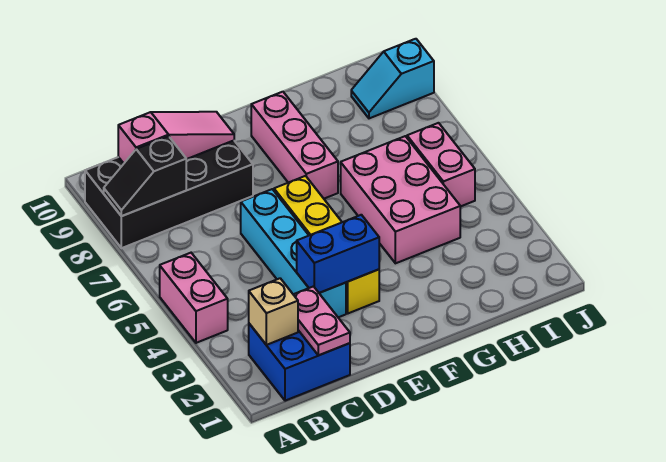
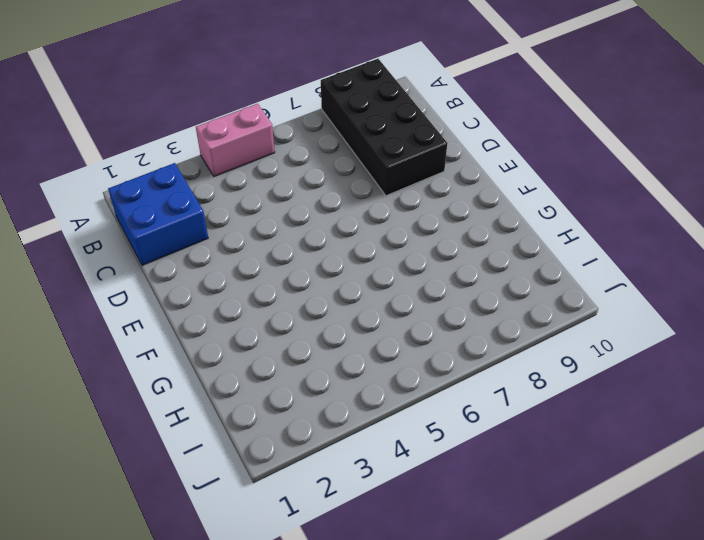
none -> cyan 1x4 brick [241,189,346,317]
none -> yellow 1x4 brick [274,176,379,313]
none -> pink 1x3 brick [251,92,338,199]

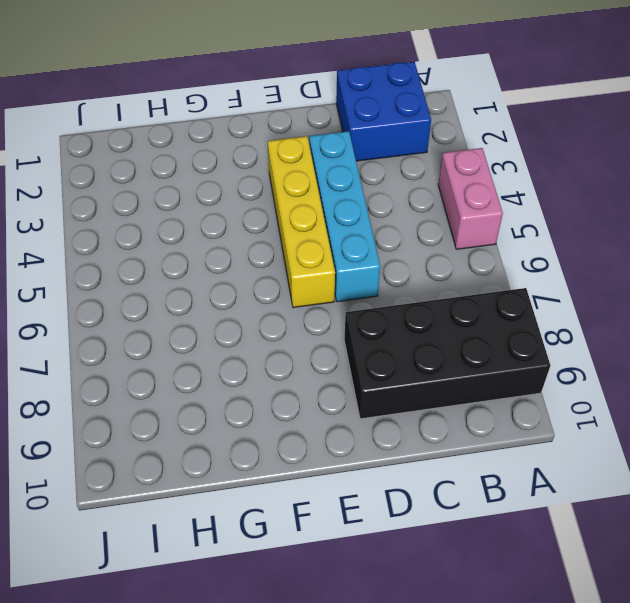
none -> pink 1x3 brick [251,92,338,199]
none -> pink 2x3 brick [341,136,460,263]
none -> pink 1x2 brick [407,123,475,207]

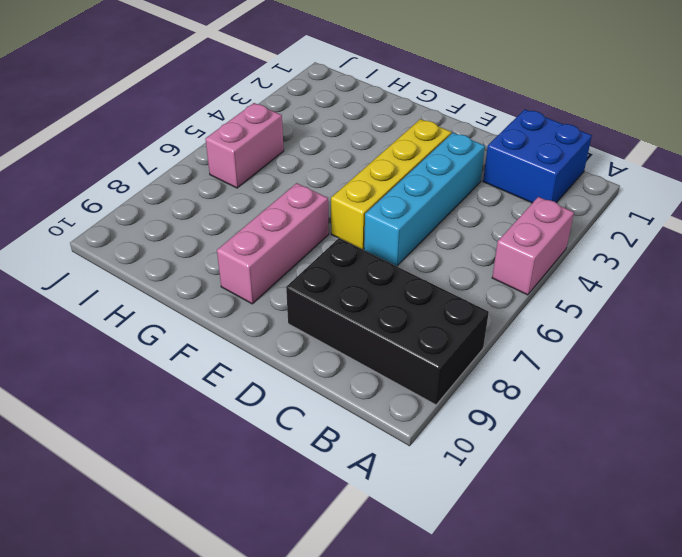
none -> pink 2x3 brick [341,136,460,263]
none -> cyan 1x2 slope [351,39,434,118]
none -> black 1x2 slope [104,136,186,216]

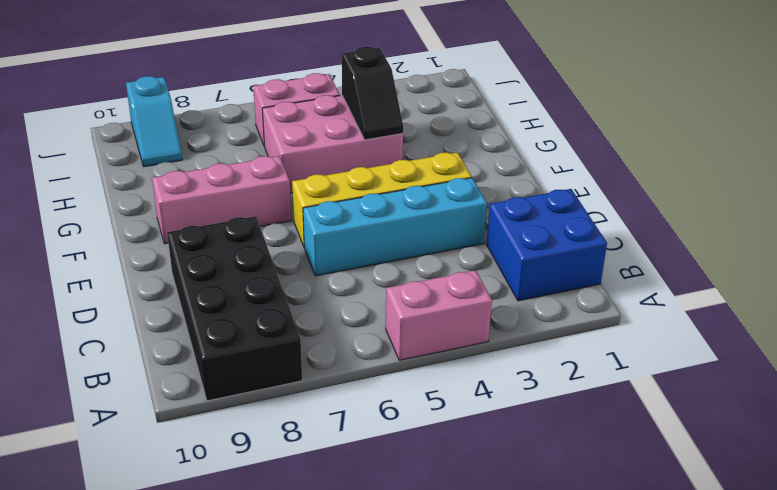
black 1x2 slope [342,47,403,140] -> black 1x2 slope moved to [104,136,186,216]
none -> tan 1x1 brick [249,278,298,345]
none -> pink 1x3 slope [118,112,234,163]
none -> pink 1x2 plate [293,286,350,355]

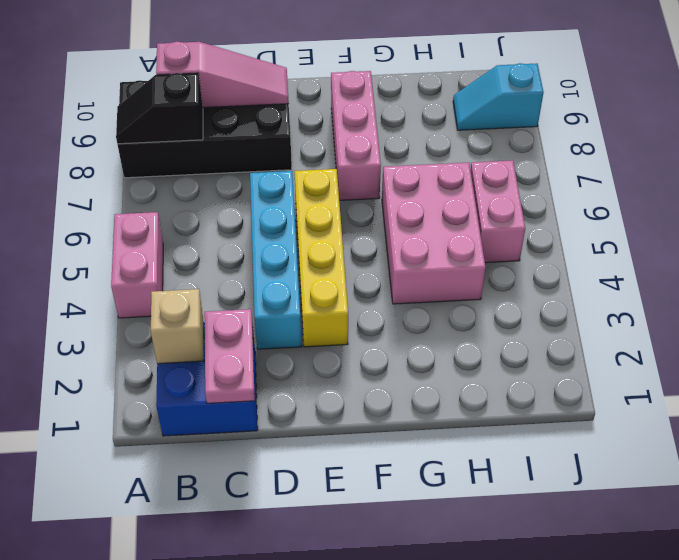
none -> blue 1x2 brick [297,215,379,293]

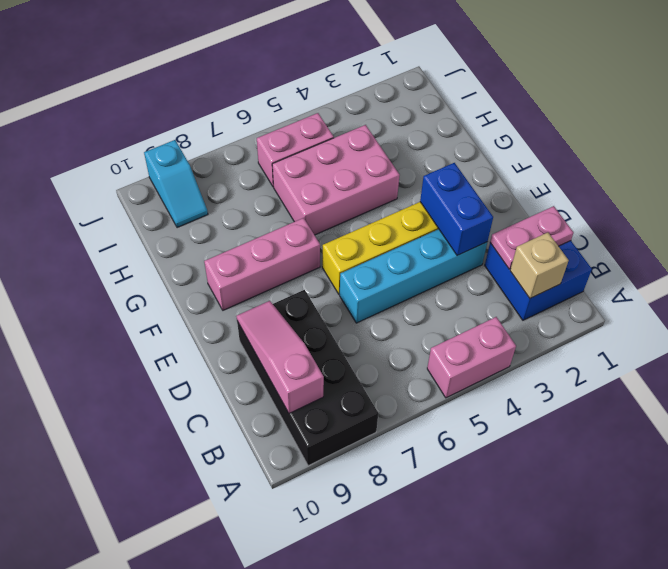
none -> black 1x2 slope [104,136,186,216]

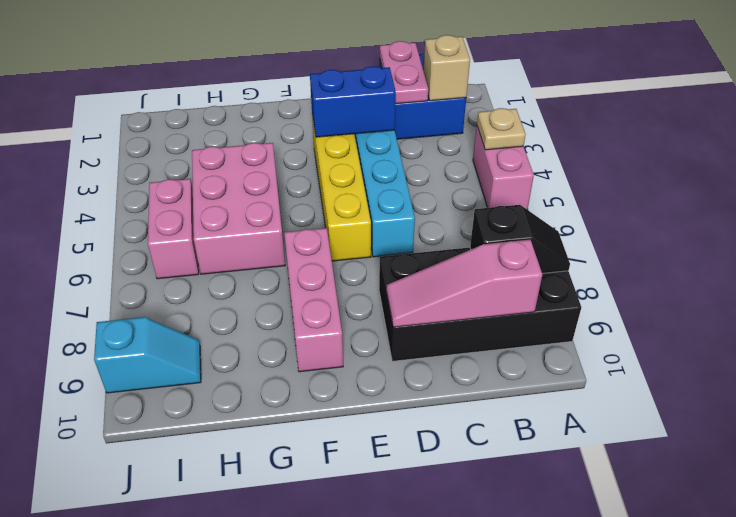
tan 1x1 plate [477,108,526,150] -> none

